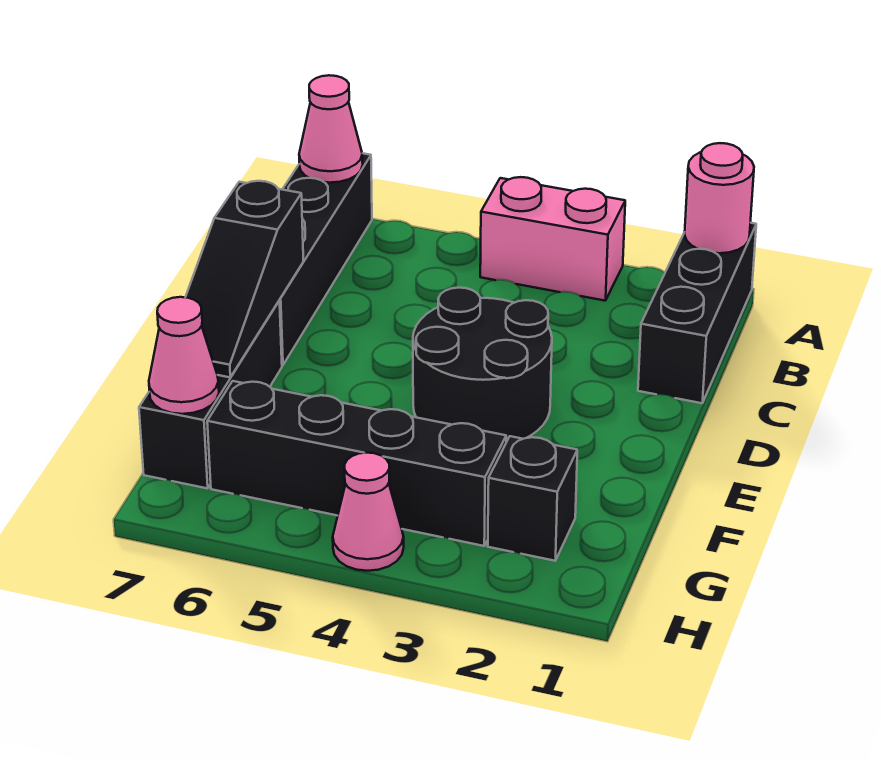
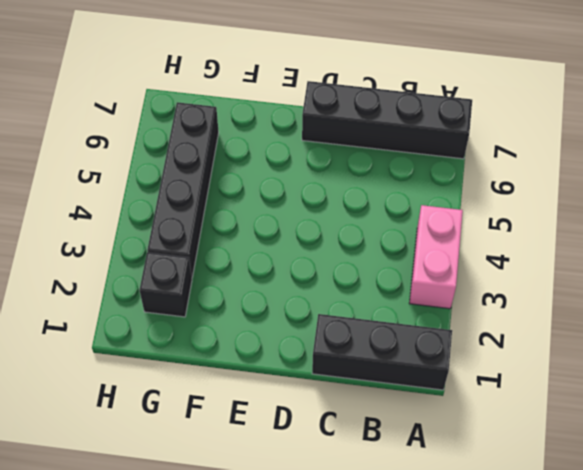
none -> black 2x2 round brick [413,288,552,442]
none -> black 1x3 brick [139,301,282,488]
none -> pink 1x1 cone [333,453,404,571]

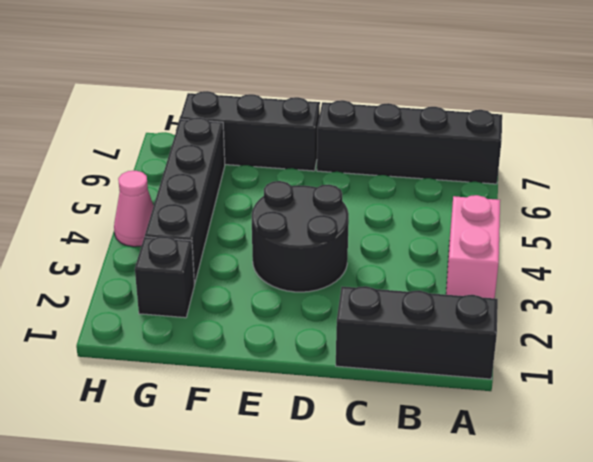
none -> pink 1x1 round brick [685,143,754,253]
none -> pink 1x1 cone [299,75,363,183]
none -> black 1x3 slope [186,181,304,377]

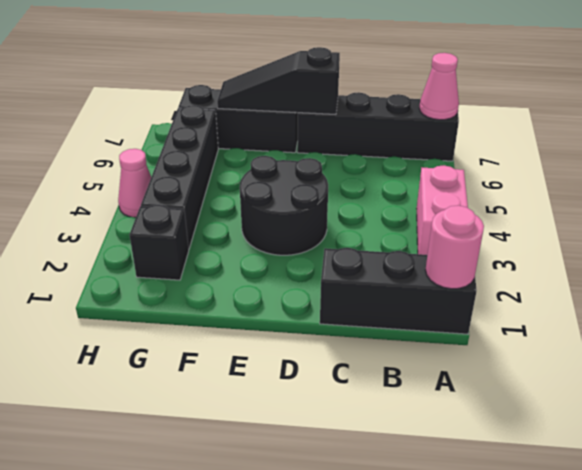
none -> pink 1x1 cone [149,297,219,414]

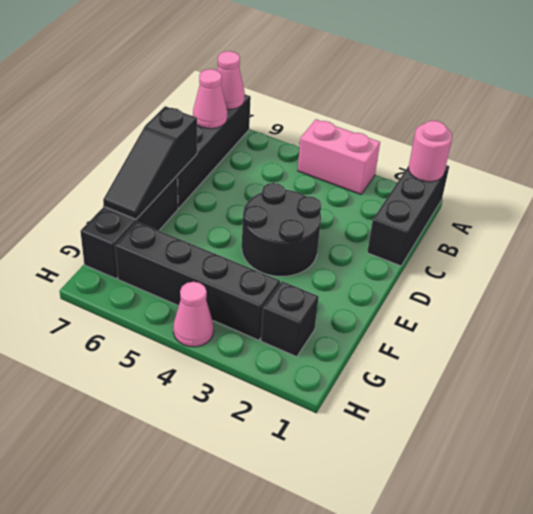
pink 1x1 cone [193,69,227,129] -> pink 1x1 cone moved to [149,297,219,414]

